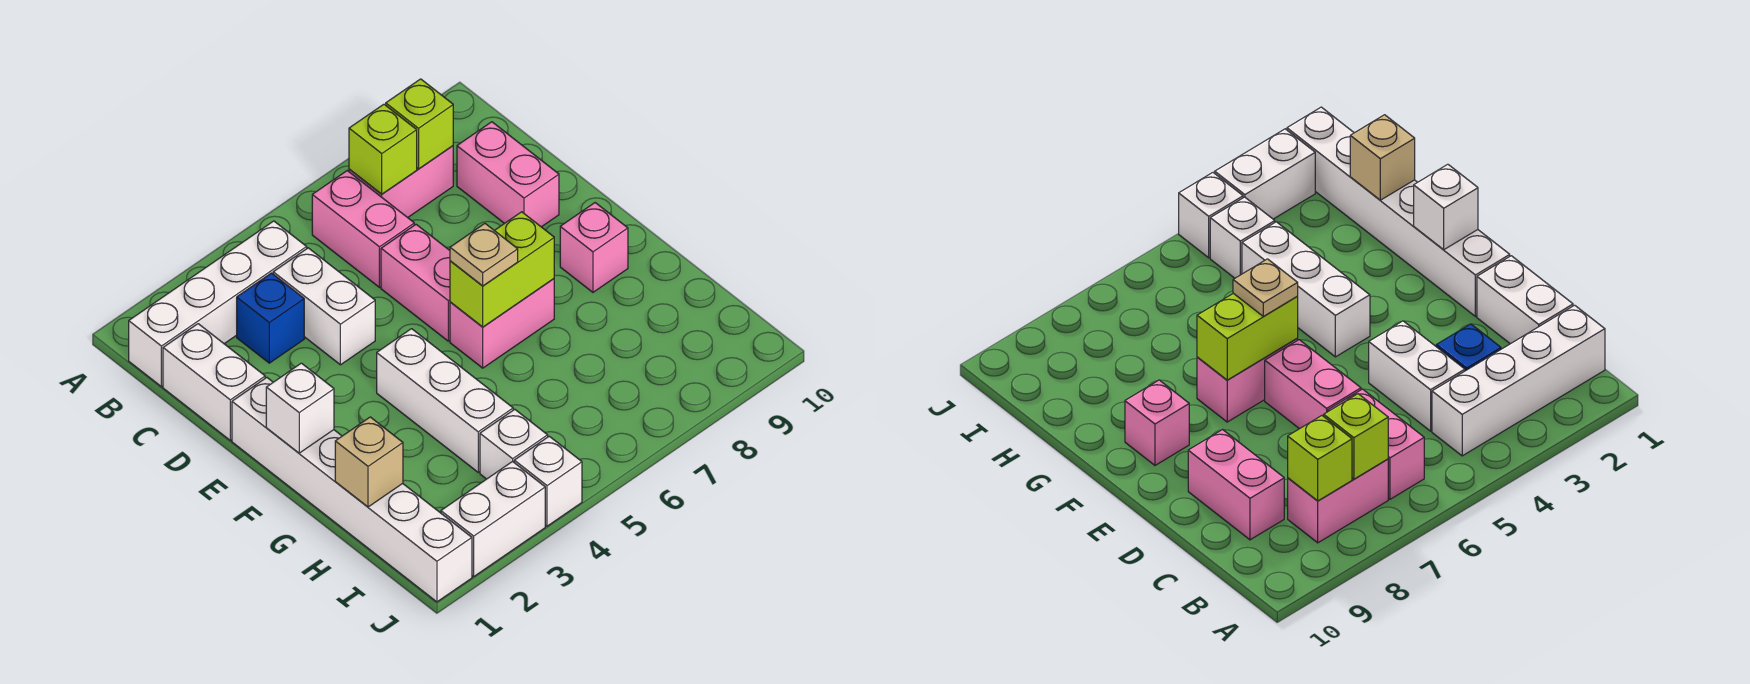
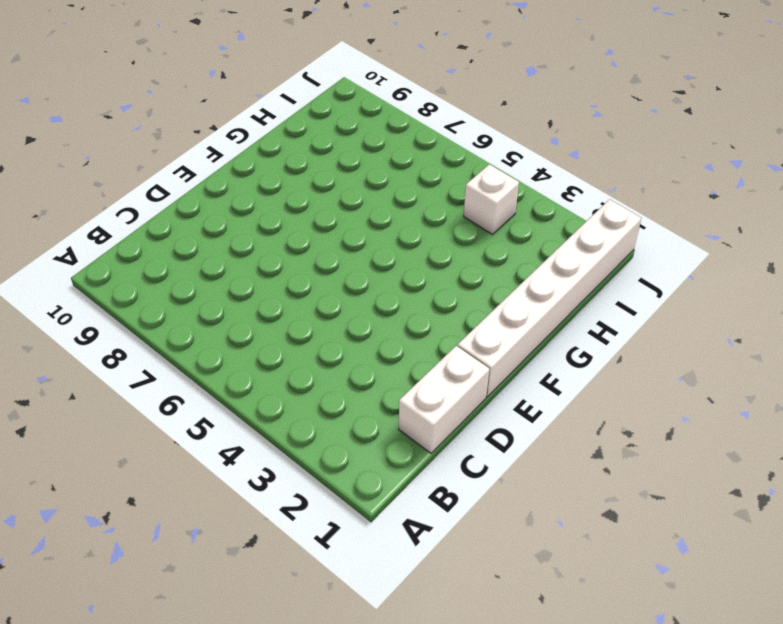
none -> white 1x4 brick [129,221,307,387]
none -> pink 1x2 brick [312,171,414,287]
none -> pink 1x2 brick [349,146,453,218]

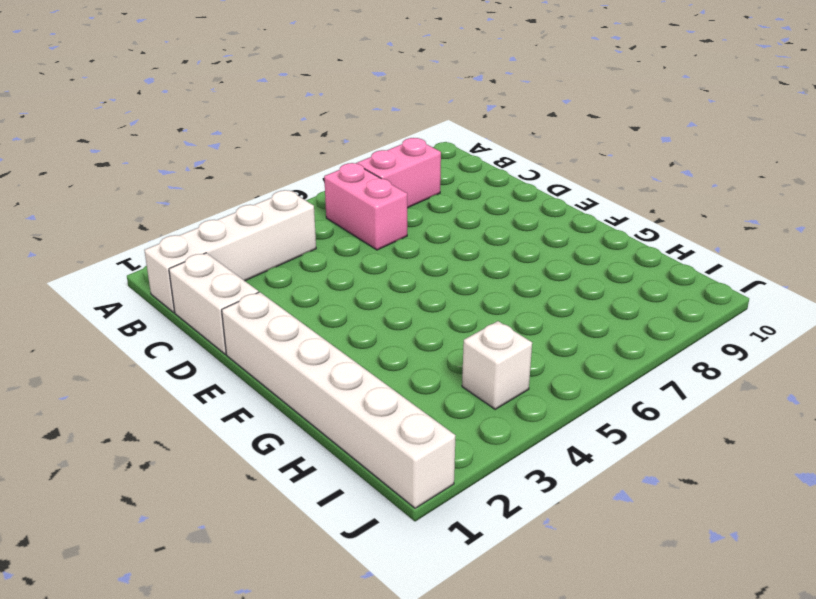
none -> blue 1x1 brick [237,273,304,363]
none -> white 1x2 brick [273,248,375,365]
none -> pink 1x2 brick [457,122,559,227]

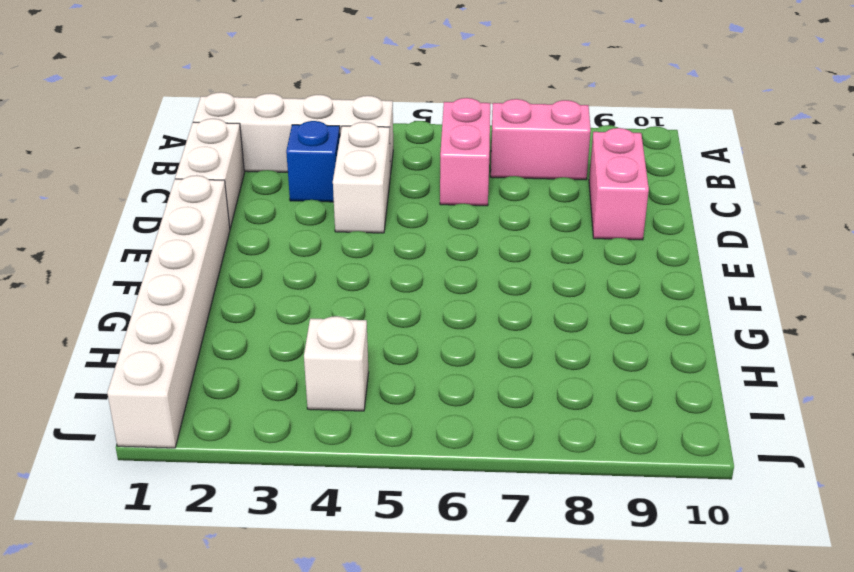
none -> pink 1x2 brick [381,225,450,341]
none -> white 1x3 brick [377,329,513,472]
none -> pink 1x2 brick [450,279,554,368]

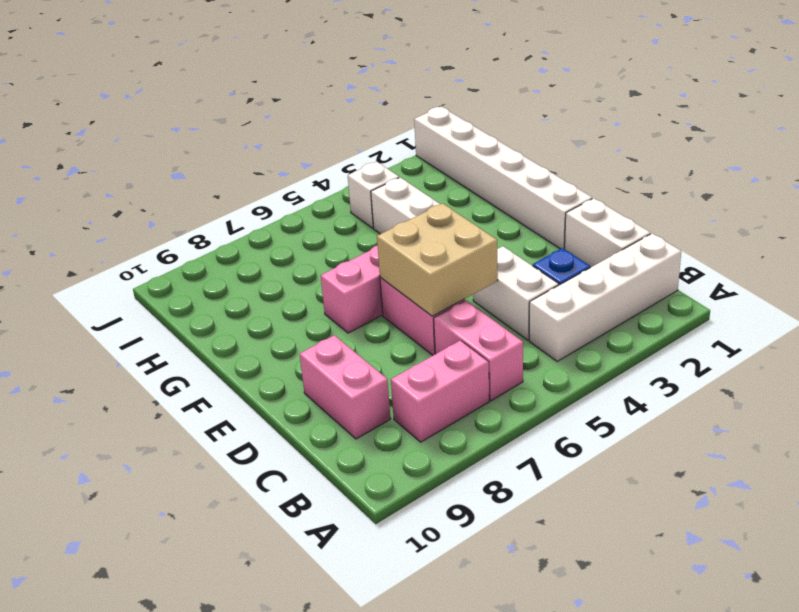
tan 2x2 brick [377,203,498,316] -> none
none -> pink 1x1 brick [560,203,628,292]
none -> white 1x2 brick [441,461,545,577]
none -> white 1x1 brick [514,436,582,526]

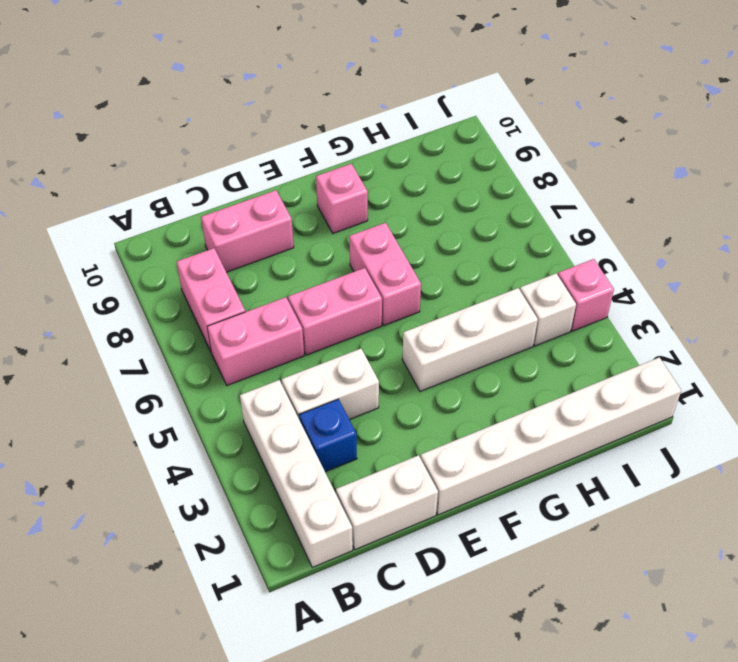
pink 1x1 brick [558,259,614,331] -> white 1x1 brick [514,436,582,526]
none -> white 1x2 brick [441,461,545,577]
none -> lime 1x1 brick [349,104,417,194]
none -> lime 1x1 brick [386,79,453,169]

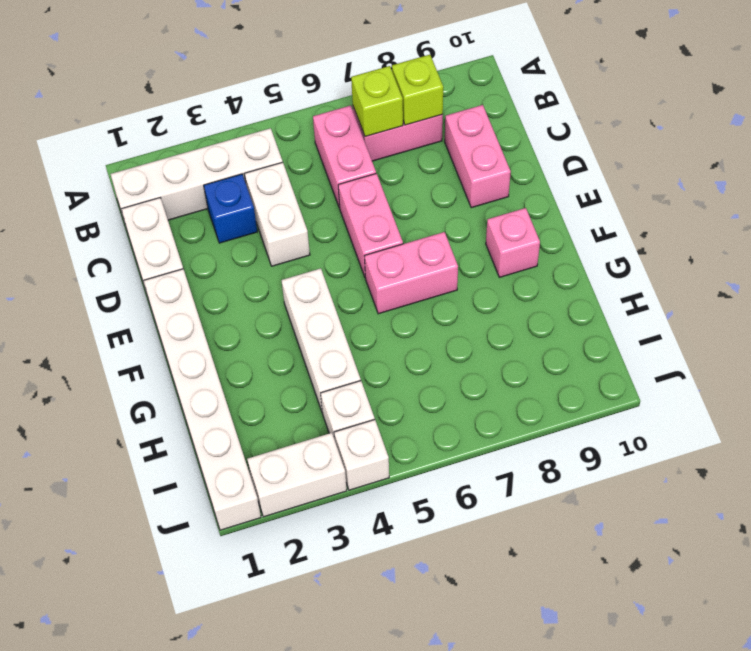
none -> white 1x1 brick [266,363,334,453]
none -> lime 1x2 brick [450,212,554,327]
none -> tan 1x1 brick [335,417,403,507]

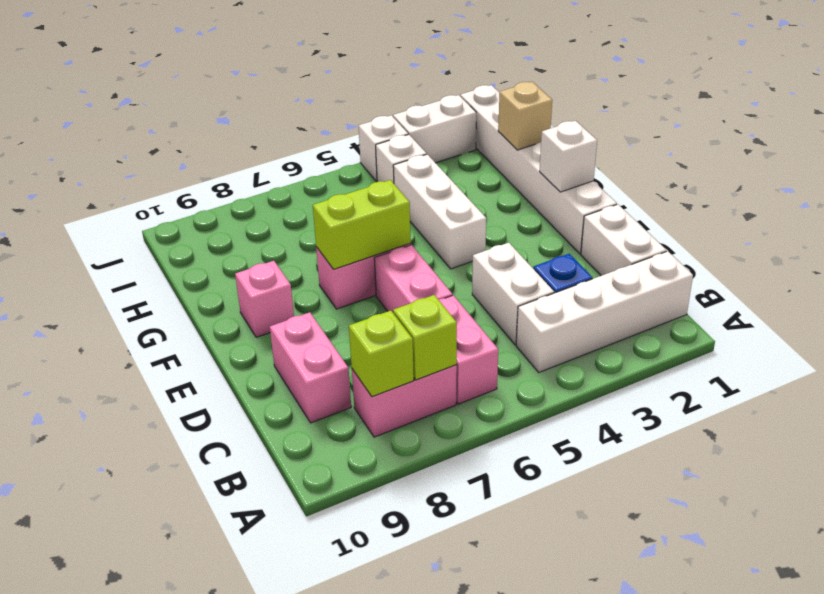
none -> tan 1x1 plate [450,224,518,286]

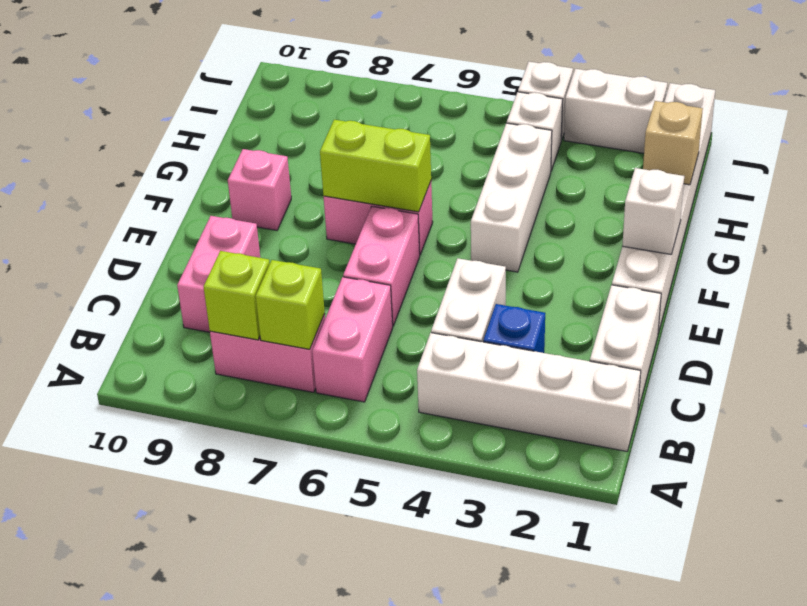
none -> tan 1x1 plate [450,224,518,286]

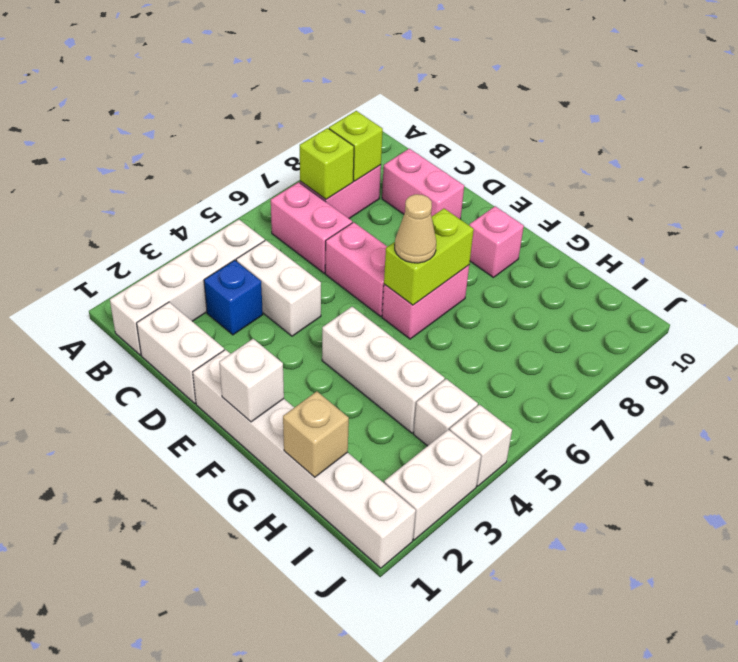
tan 1x1 cone [395,194,436,263] -> tan 1x1 plate [450,224,518,286]

